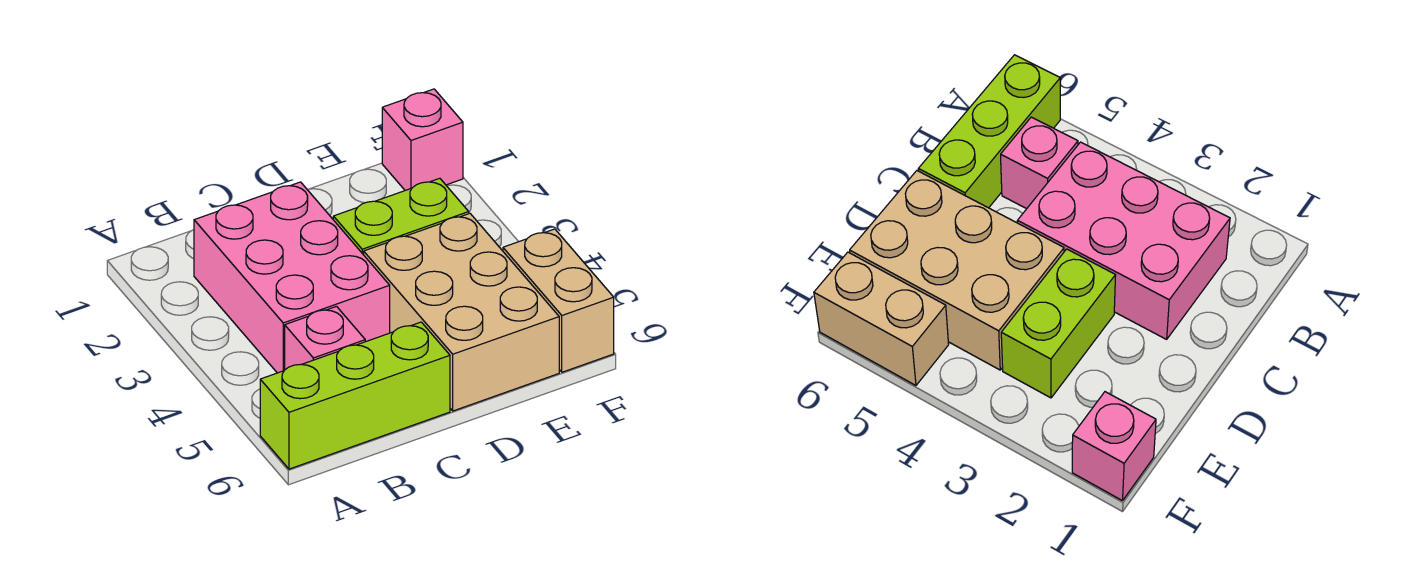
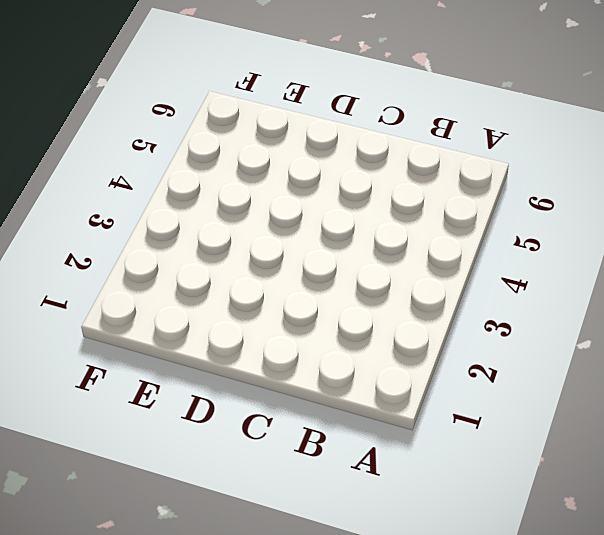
none -> lime 1x3 brick [260,322,450,469]
none -> pink 2x3 brick [194,182,390,373]

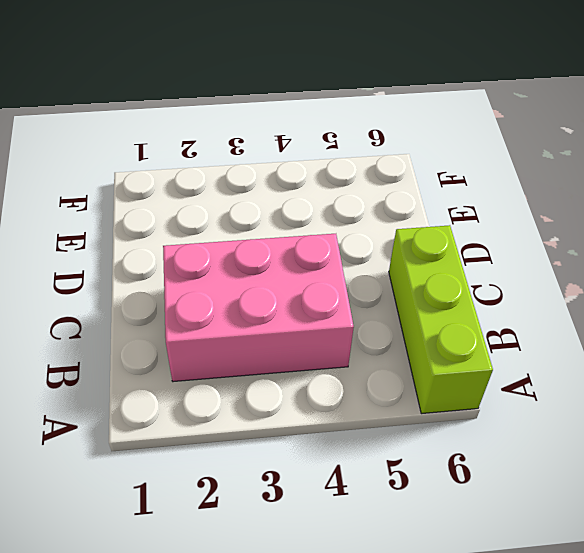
none -> pink 1x1 brick [285,306,365,370]
none -> lime 1x2 brick [333,178,469,255]

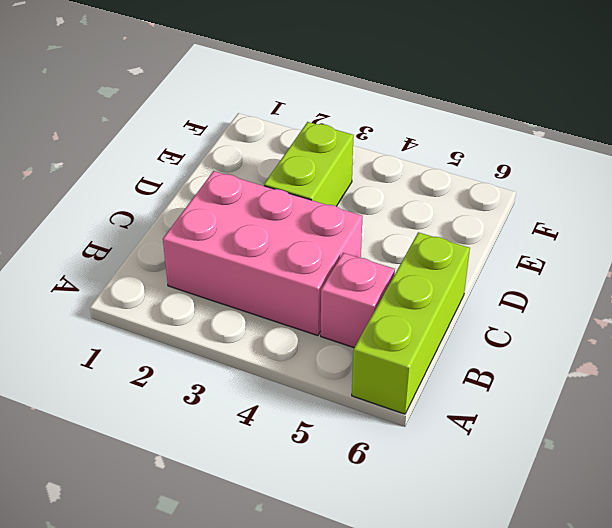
none -> tan 2x3 brick [364,213,559,411]
none -> pink 1x1 brick [382,89,463,190]

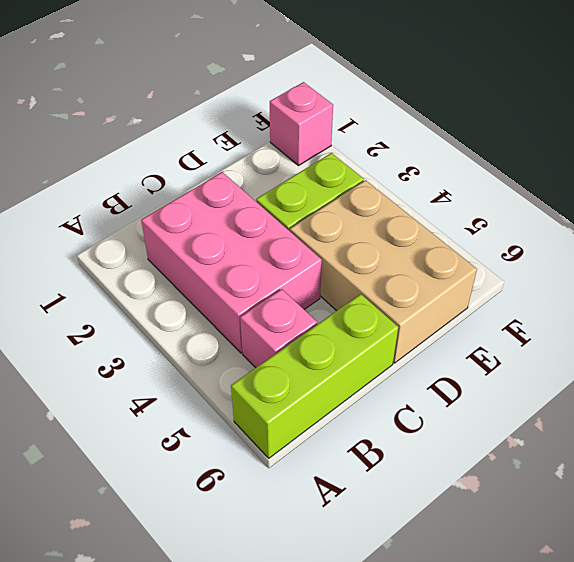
none -> tan 1x2 brick [503,229,614,372]

